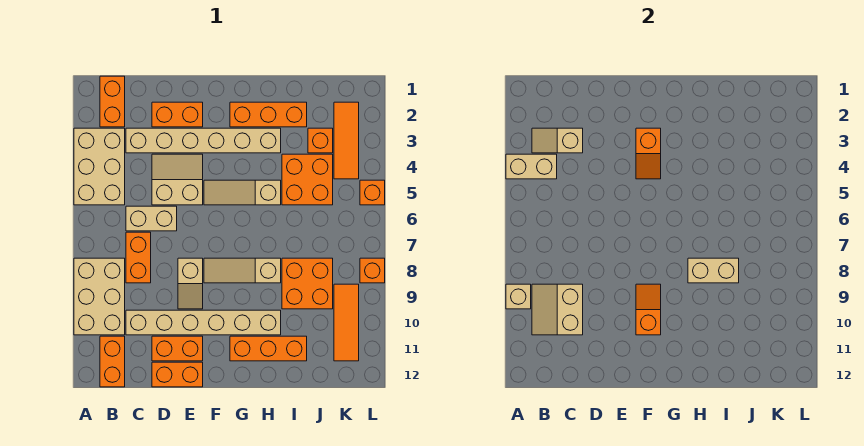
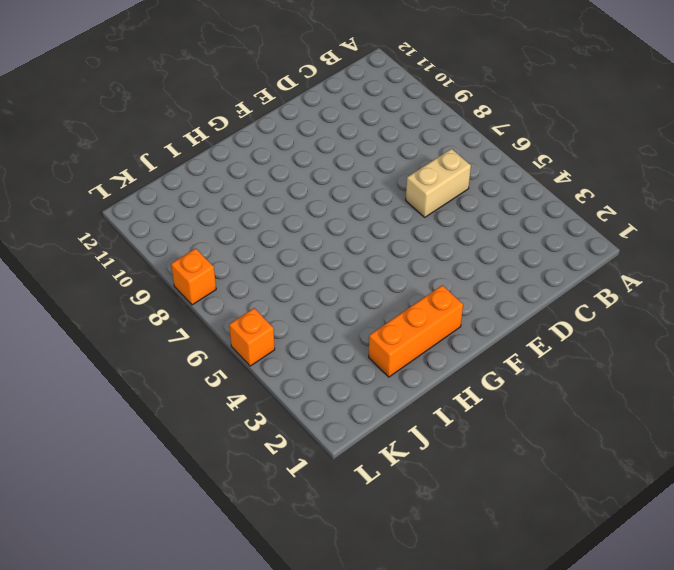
none -> tan 2x3 brick [74,128,125,205]
none -> tan 2x3 brick [74,258,125,335]
none -> orange 1x2 brick [100,76,125,127]
none -> orange 1x2 brick [100,336,125,387]

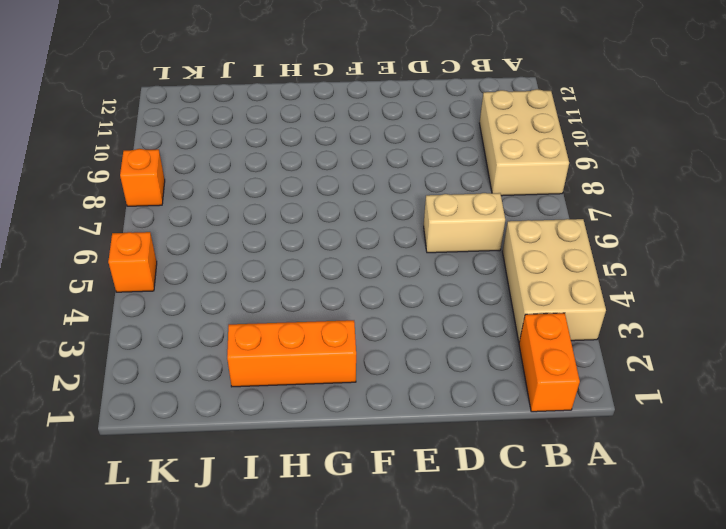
none -> orange 1x2 brick [100,336,125,387]
none -> tan 1x6 brick [126,128,281,153]
none -> orange 1x2 brick [126,232,151,283]
none -> tan 1x6 brick [126,310,281,335]

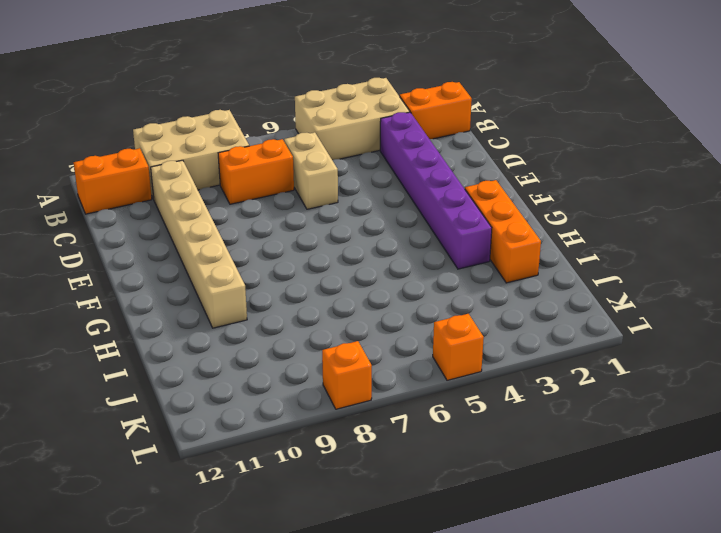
purple 1x6 brick [380,112,492,269] -> tan 1x6 brick [126,128,281,153]
none -> orange 1x2 brick [152,102,203,127]
none -> tan 2x2 slope [152,154,203,205]
none -> orange 1x2 brick [152,336,203,361]
none -> orange 1x2 brick [152,362,203,387]

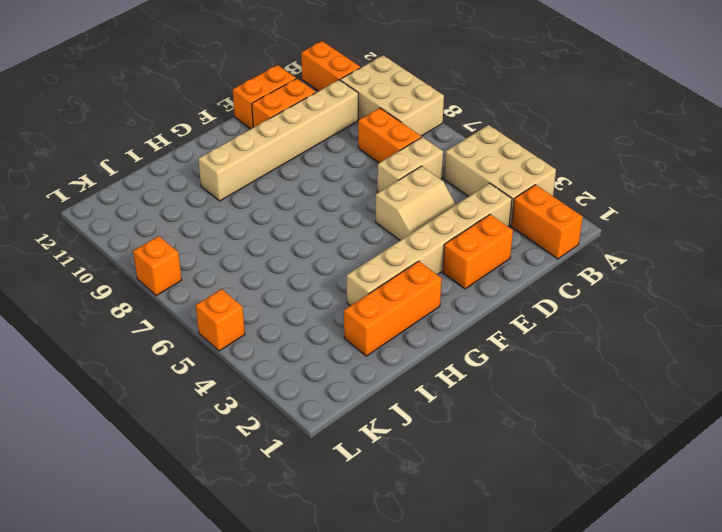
none -> tan 1x2 slope [178,258,203,309]
none -> tan 1x3 slope [204,180,281,205]
none -> tan 1x3 slope [204,258,281,283]
none -> orange 1x3 brick [230,336,307,361]

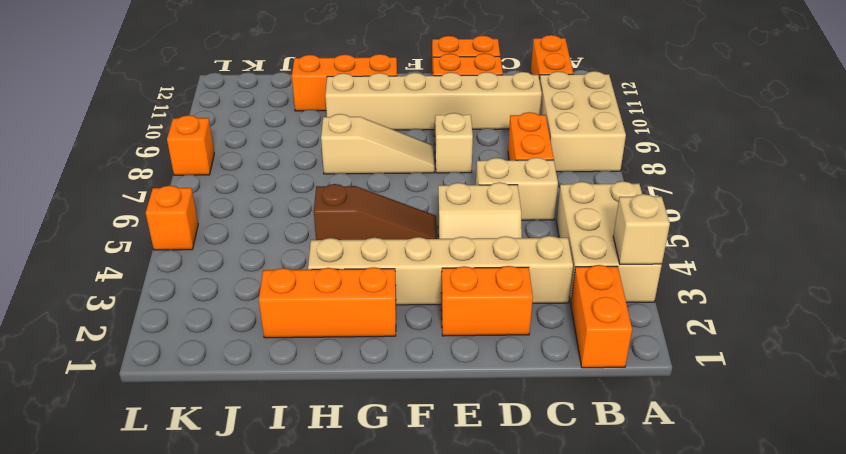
tan 1x1 brick [613,194,670,264] -> tan 1x1 brick moved to [506,284,531,309]
brown 1x3 slope [314,184,437,240] -> tan 1x3 slope [204,180,281,205]
none -> orange 2x2 brick [282,154,333,205]
none -> orange 2x2 brick [282,258,333,309]
none -> orange 1x1 brick [308,128,333,153]
none -> orange 1x3 tile [334,102,359,179]

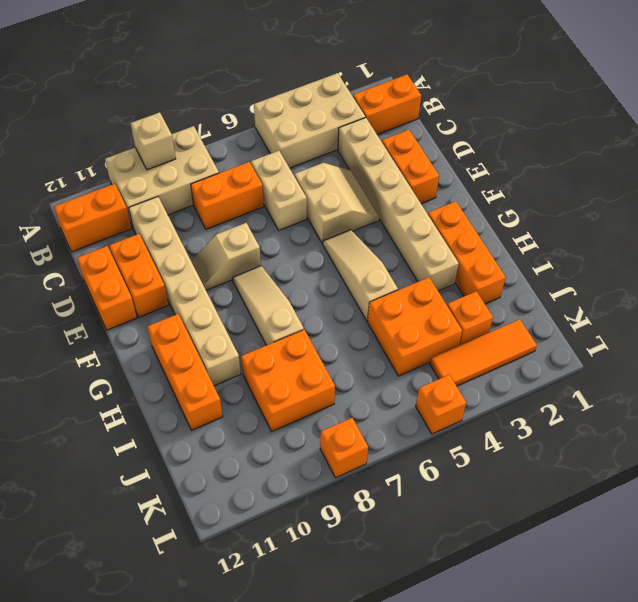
none -> orange 1x3 tile [334,284,359,361]
none -> tan 1x2 brick [506,154,557,179]
none -> tan 1x2 slope [532,128,583,153]
none -> tan 2x2 slope [532,284,583,335]

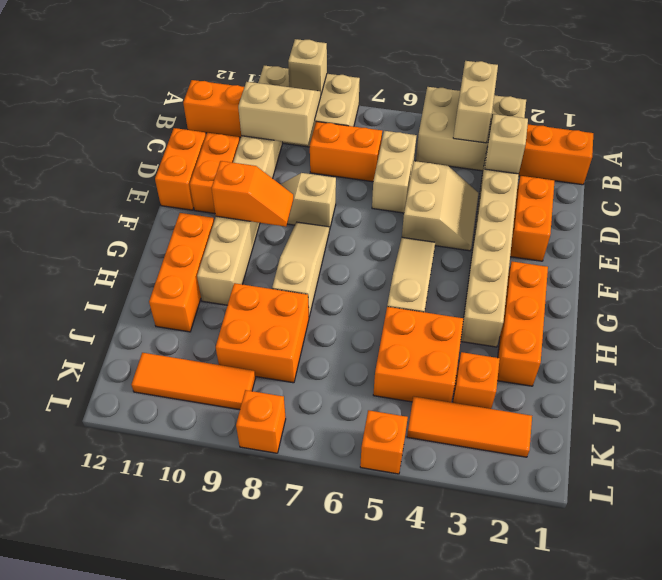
none -> orange 1x2 slope [636,128,661,179]
none -> tan 1x2 brick [688,258,739,283]

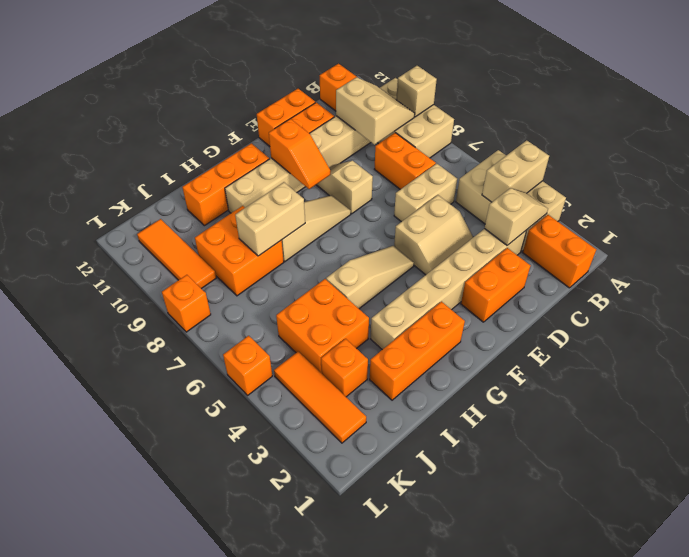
none -> orange 1x2 slope [636,128,661,179]

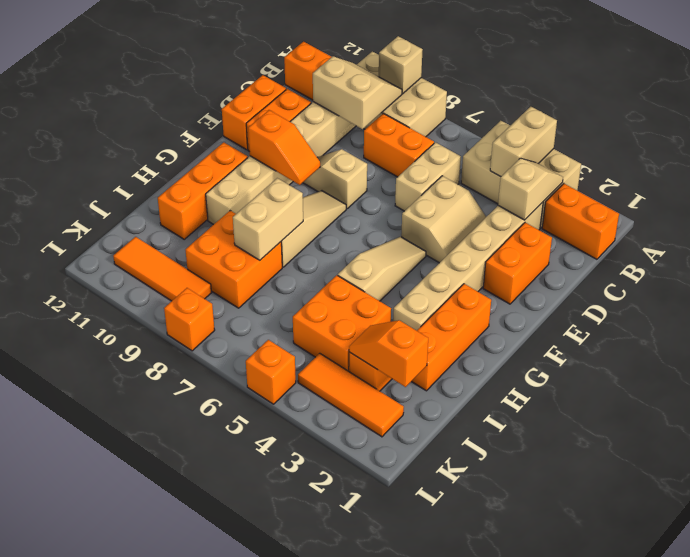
orange 1x2 slope [349,320,428,387] -> orange 1x2 slope moved to [636,128,661,179]

